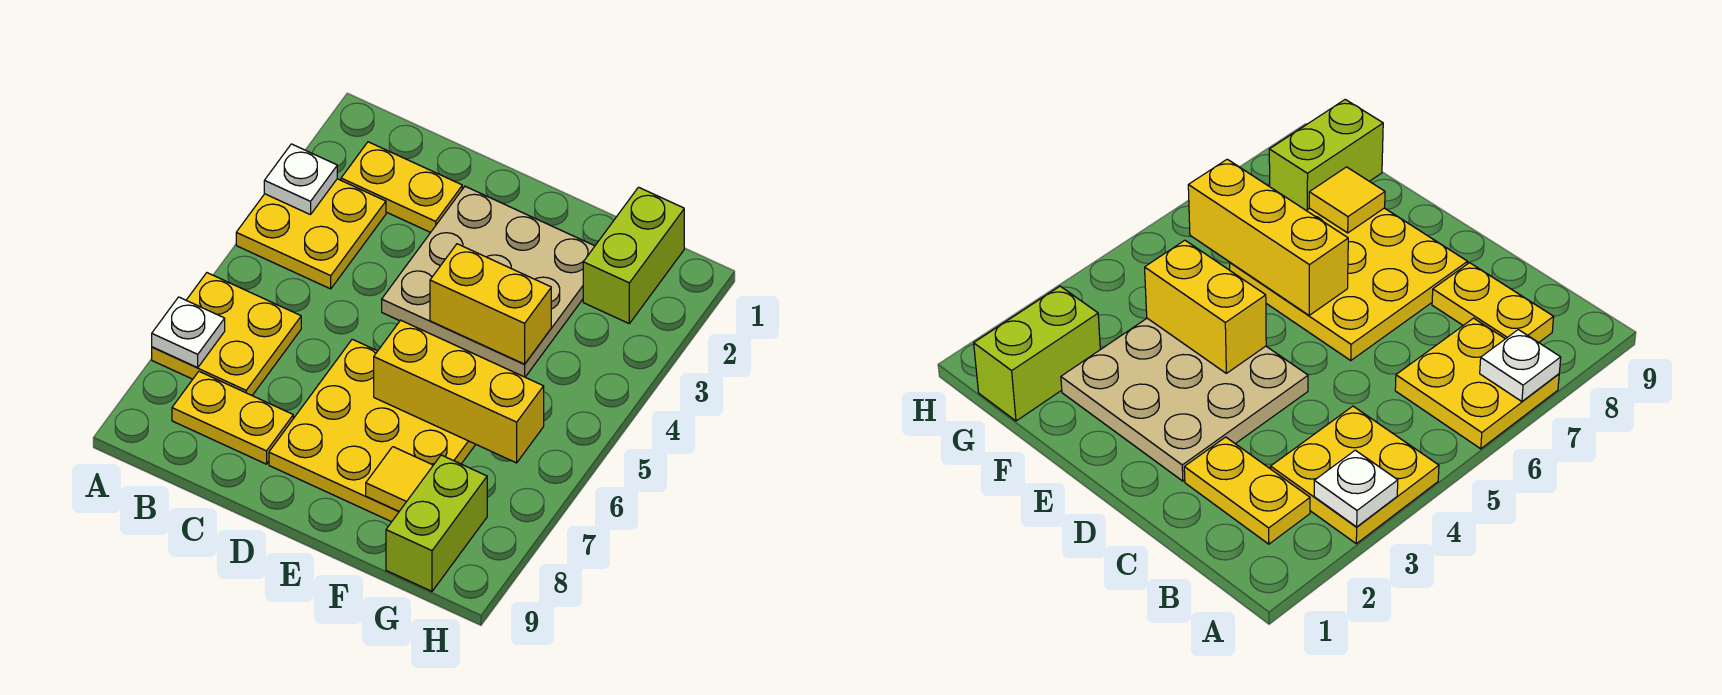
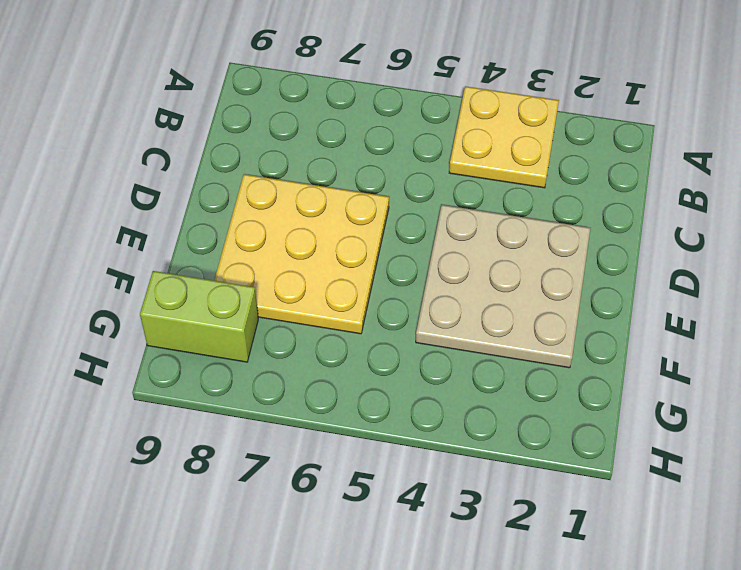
none -> yellow 2x2 plate [152,273,301,395]
none -> yellow 1x2 plate [341,142,462,232]
none -> yellow 1x2 plate [172,371,293,464]

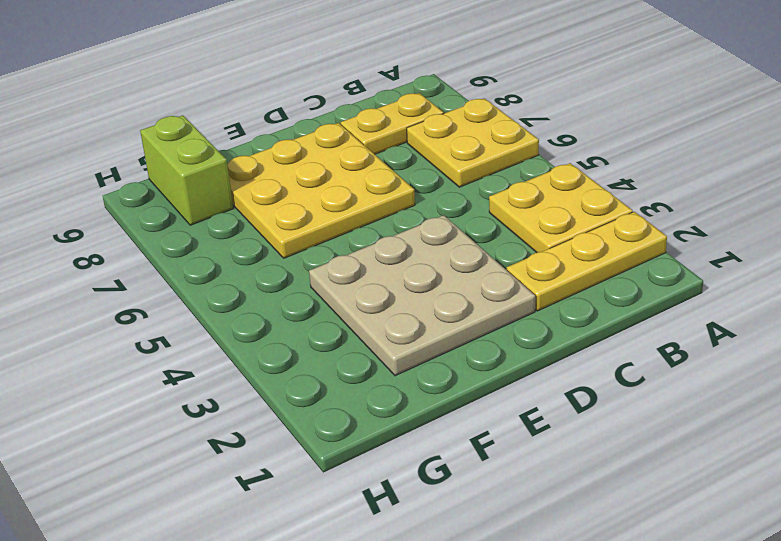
yellow 1x3 plate [507,212,667,311] -> yellow 1x2 plate [341,142,462,232]
none -> lime 1x2 brick [583,187,684,323]
none -> white 1x1 plate [264,144,337,215]
none -> white 1x1 plate [152,297,225,368]

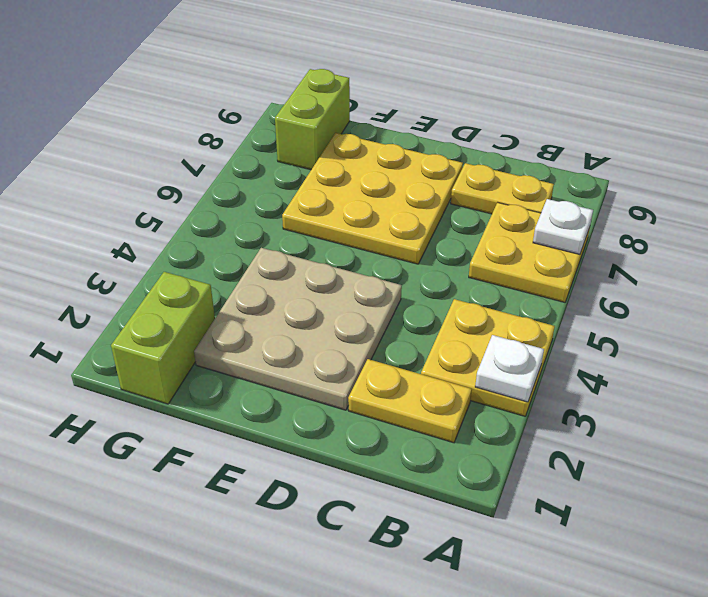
none -> yellow 1x2 brick [430,244,551,364]
none -> yellow 1x3 brick [374,320,544,463]
none -> yellow 1x1 tile [366,447,433,511]

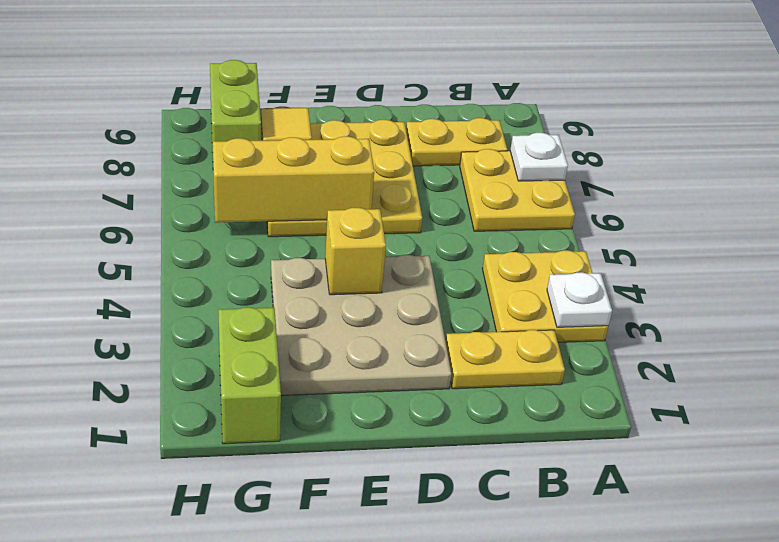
yellow 1x1 brick [325,208,386,295] -> yellow 1x2 brick [430,244,551,364]

